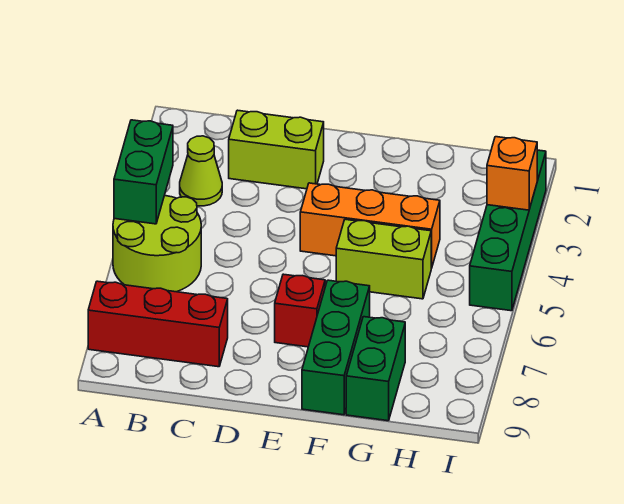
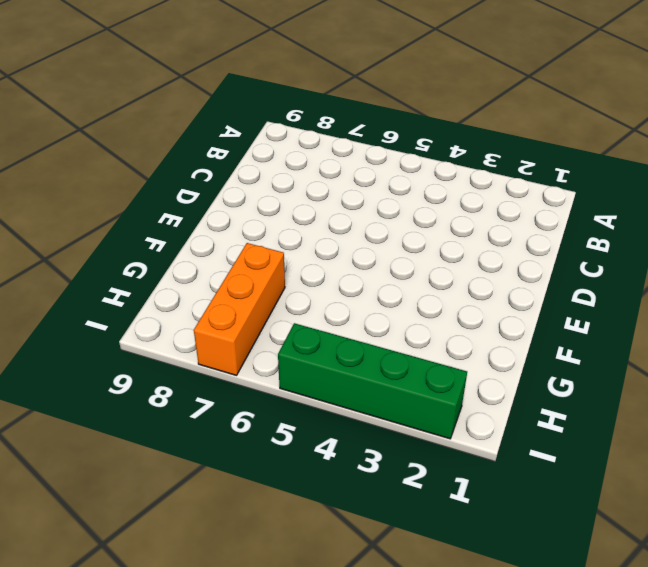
orange 1x3 brick [194,243,285,375] -> orange 1x3 brick moved to [300,183,440,268]
none -> lime 2x2 round brick [113,196,201,292]
none -> red 1x3 brick [88,281,228,367]
none -> lime 1x1 cone [180,136,222,206]

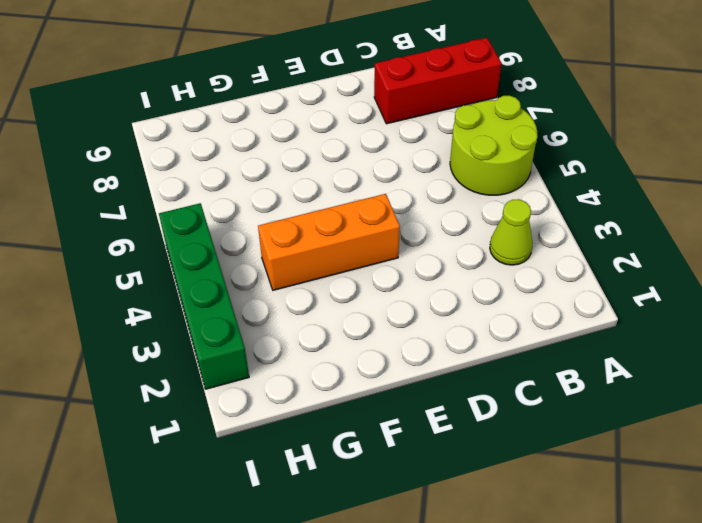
none -> lime 1x2 brick [229,110,324,189]
none -> red 1x1 brick [275,274,325,347]
none -> lime 1x2 brick [336,219,431,299]

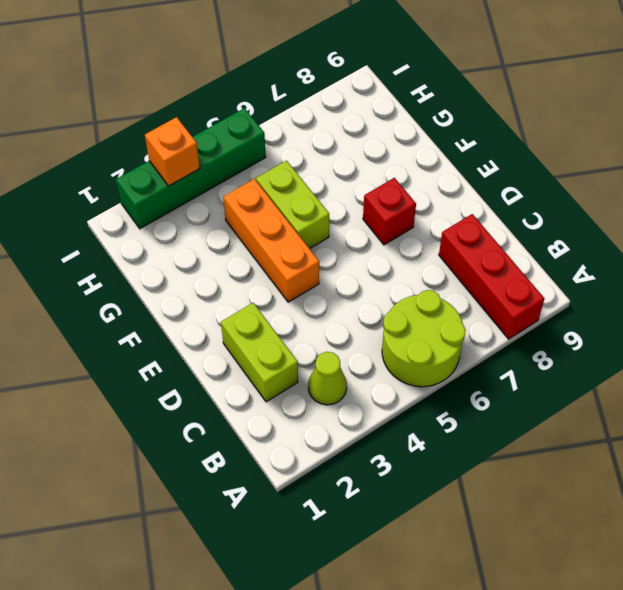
none -> green 1x3 brick [302,280,370,415]
none -> green 1x2 brick [346,317,405,421]
none -> green 1x2 brick [114,120,173,224]

